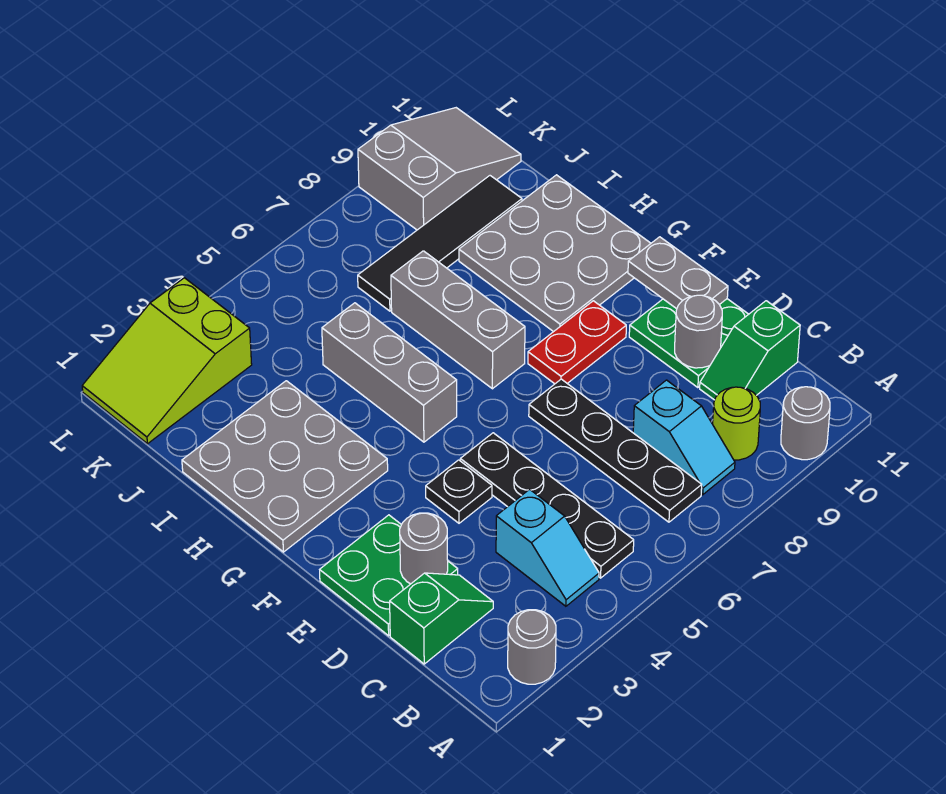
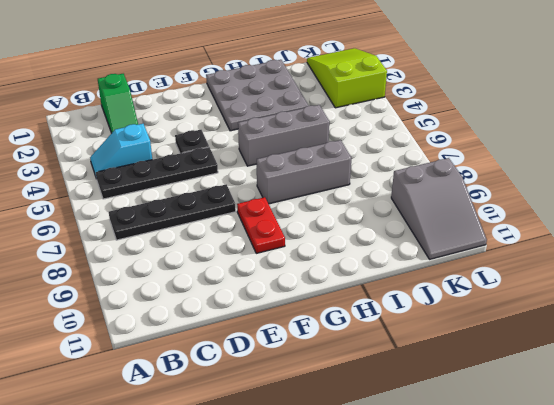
none -> grey 1x1 round brick [508,610,556,684]
none -> grey 1x1 round brick [781,387,830,460]
none -> cyan 1x2 slope [633,380,735,495]

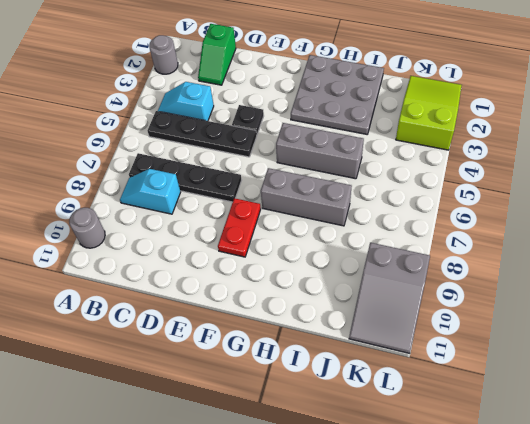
none -> lime 1x1 round brick [713,387,760,460]
none -> green 1x2 slope [700,301,800,400]
none -> green 2x2 plate [320,515,458,636]

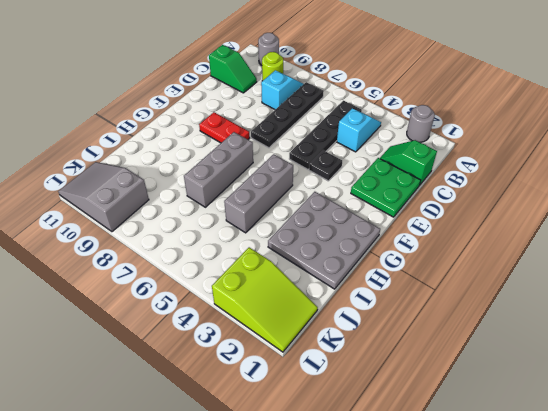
none -> green 2x2 plate [629,299,749,388]
none -> grey 3x3 plate [459,175,651,332]
none -> black 1x4 tile [358,176,522,311]

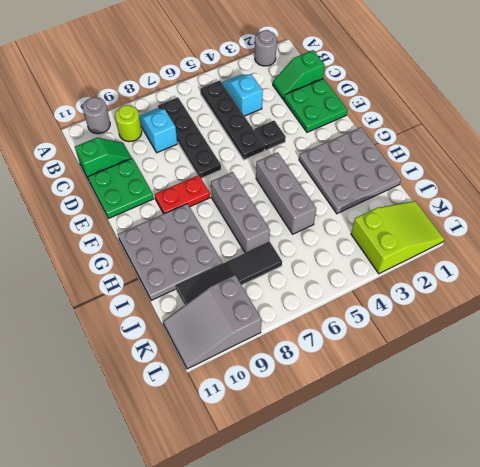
none -> grey 1x1 round brick [400,513,448,584]
none -> grey 1x1 round brick [675,295,722,368]
none -> grey 1x2 plate [628,237,728,309]

